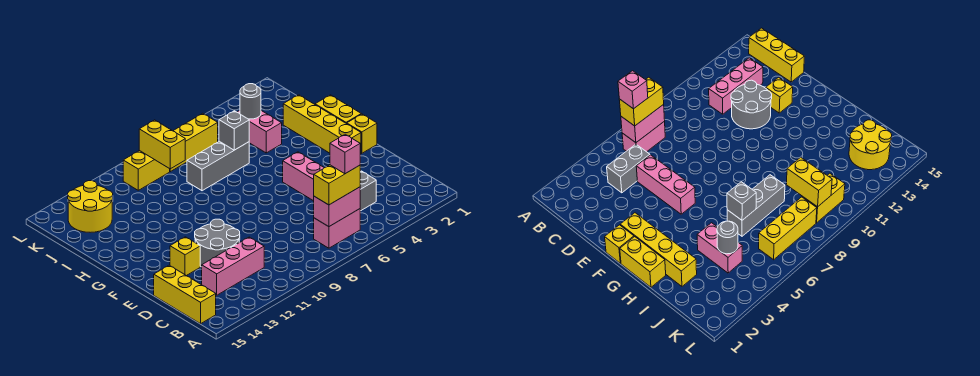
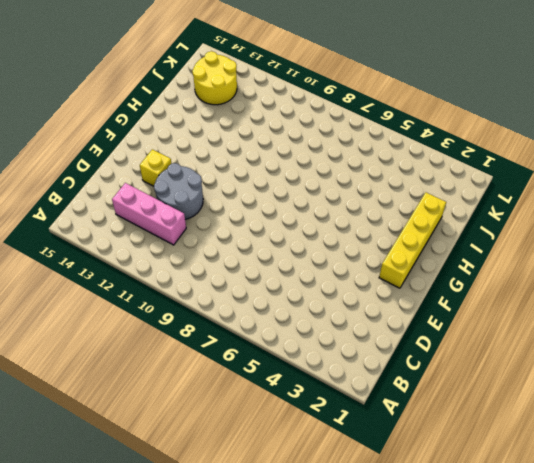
none -> pink 1x2 brick [314,209,360,248]
none -> yellow 1x3 brick [154,265,216,324]
none -> grey 1x2 brick [360,171,376,211]

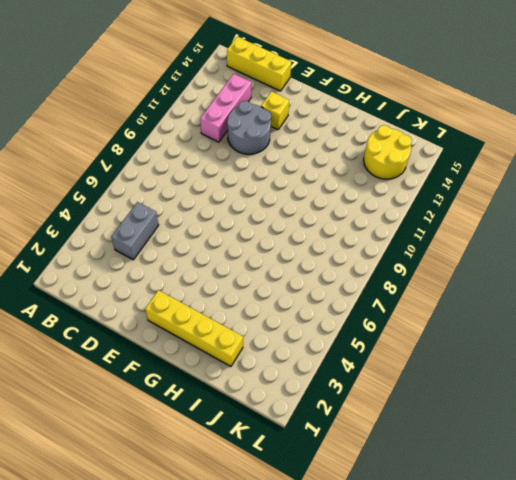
none -> pink 1x2 brick [314,209,360,248]
none -> pink 1x3 brick [283,152,324,201]
none -> yellow 1x1 brick [347,114,377,153]

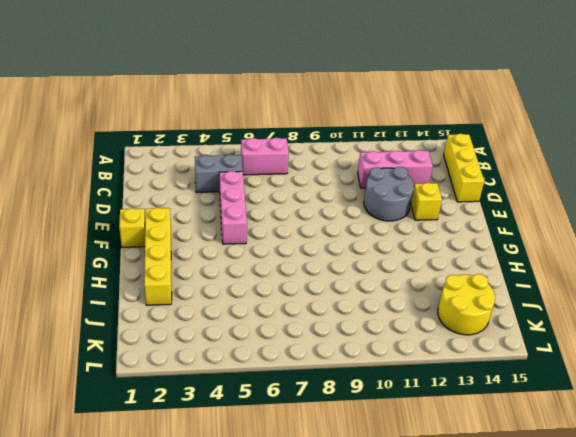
none -> yellow 1x2 brick [315,95,361,124]
none -> pink 1x2 brick [237,111,282,153]
none -> grey 1x3 brick [187,141,249,191]

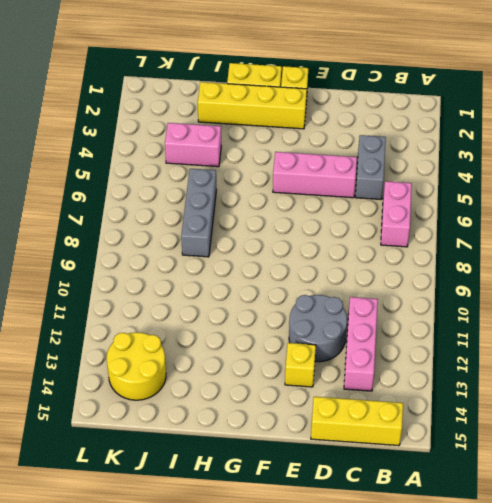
none -> yellow 1x3 brick [170,113,218,172]
none -> yellow 1x2 brick [123,150,170,190]
none -> pink 1x2 brick [314,187,360,227]

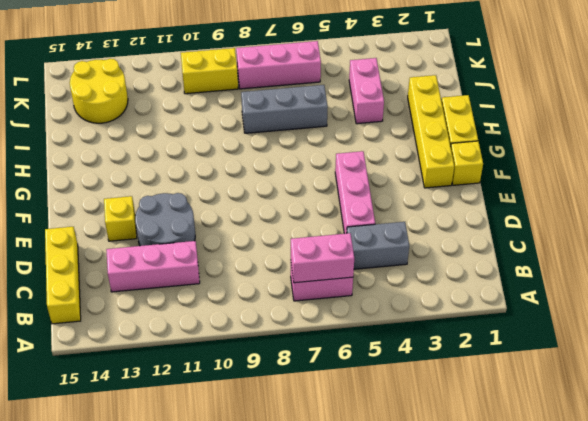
pink 1x3 brick [236,41,321,89] -> yellow 1x3 brick [170,113,218,172]
none -> grey 1x1 brick [219,111,249,150]
none -> grey 1x1 round brick [240,84,261,119]
none -> yellow 1x2 brick [139,120,185,169]

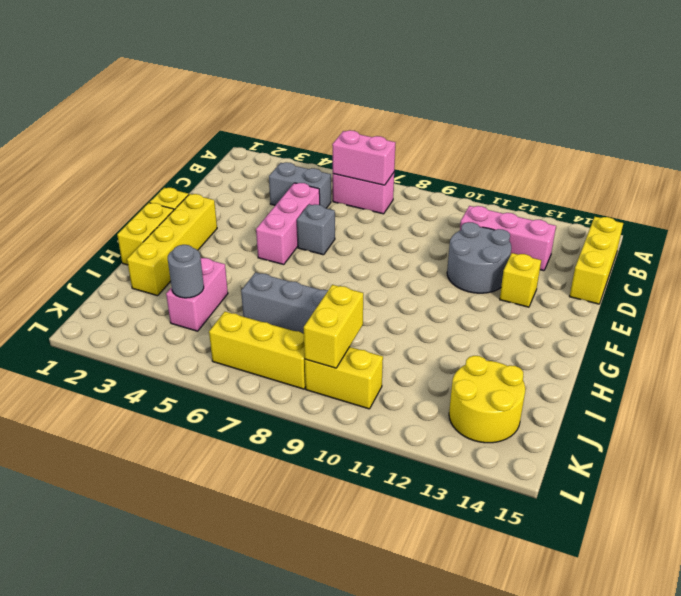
grey 1x1 brick [297,204,335,255] -> grey 1x1 brick moved to [219,111,249,150]
none -> yellow 1x2 brick [314,165,360,205]
none -> pink 1x1 brick [330,134,360,174]

